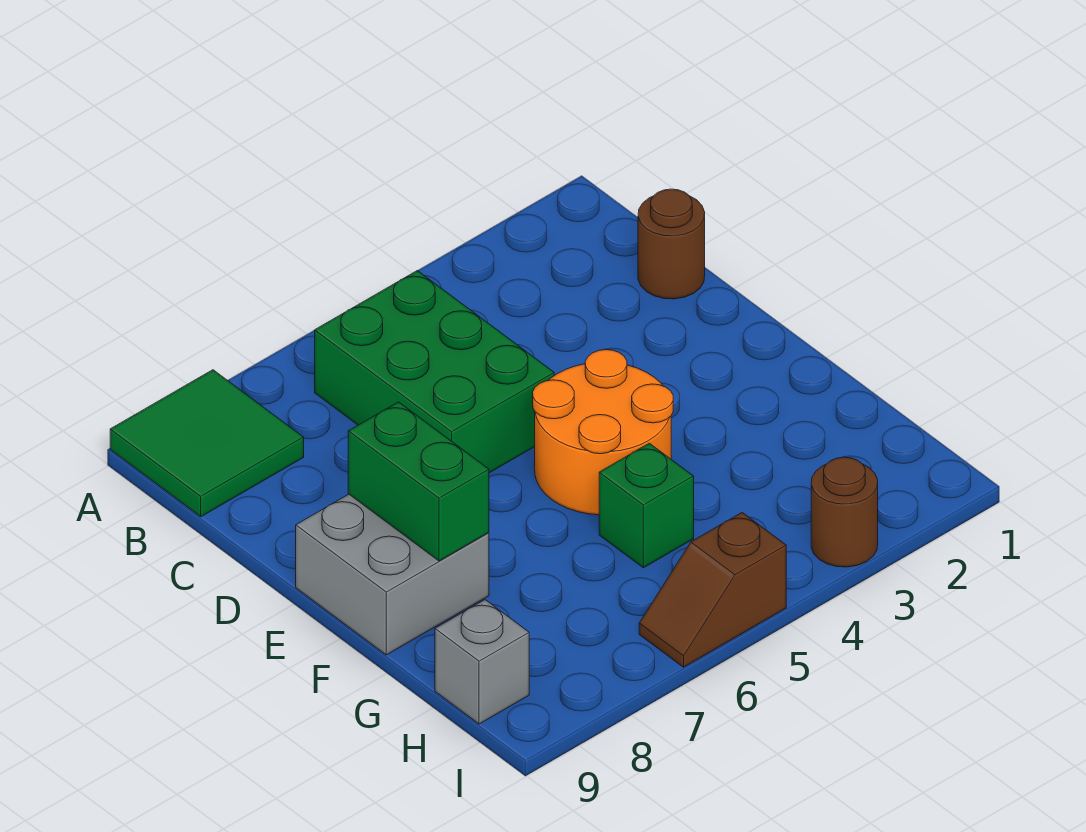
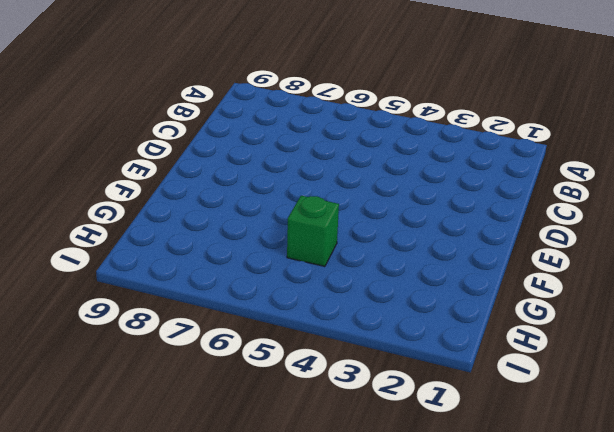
none -> green 2x2 tile [110,370,304,517]
none -> green 2x3 brick [315,271,554,473]

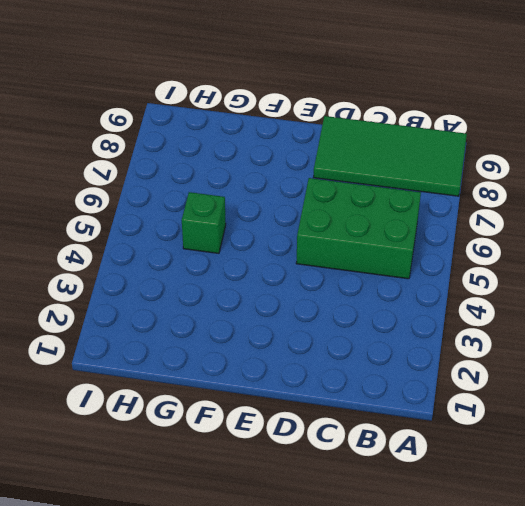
green 2x4 tile [314,116,467,196] -> green 2x2 tile [110,370,304,517]
none -> brown 1x1 round brick [638,189,705,299]
none -> orange 2x2 round brick [533,350,673,515]

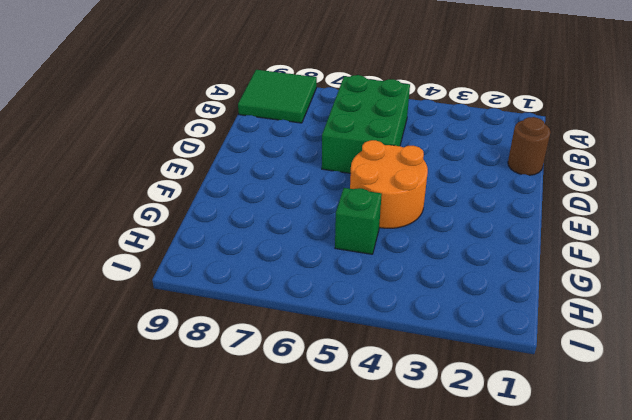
none -> grey 2x2 brick [296,494,489,655]
none -> grey 1x1 brick [435,600,529,724]

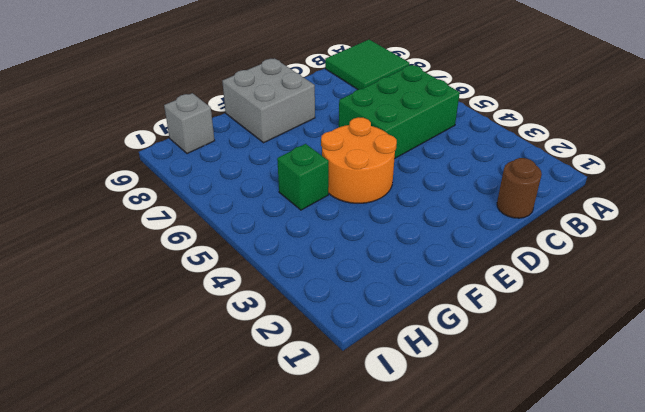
none -> brown 1x1 round brick [811,457,878,567]
none -> brown 1x2 slope [639,513,786,667]

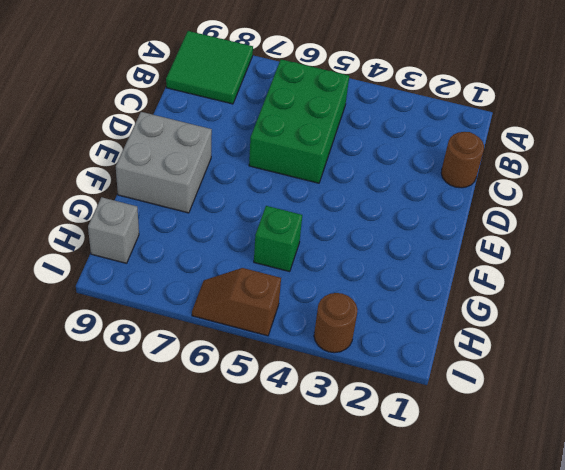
none -> orange 2x2 round brick [533,350,673,515]
none -> green 1x2 brick [348,402,489,561]

